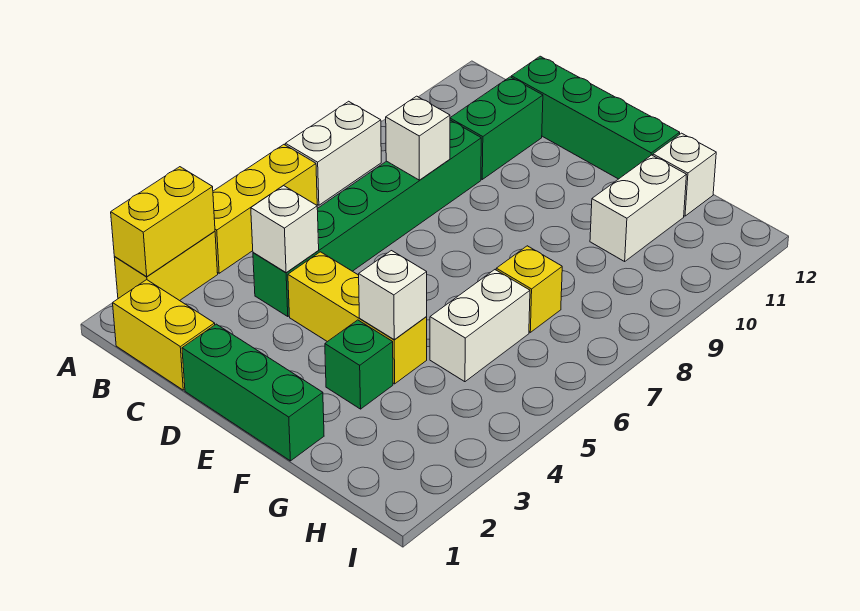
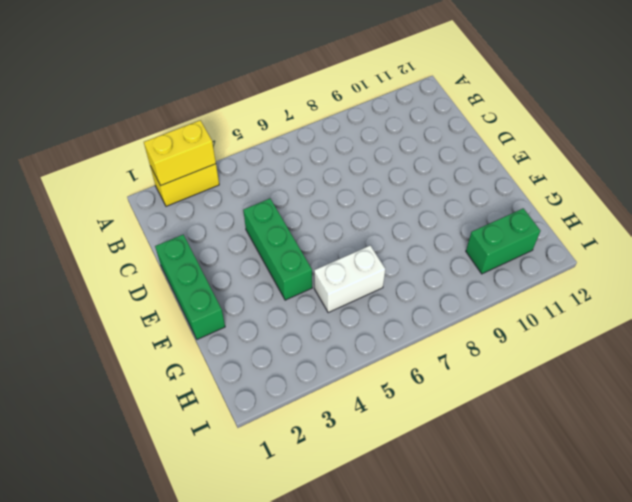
green 1x3 brick [243,198,312,300] -> yellow 1x3 brick [288,252,427,384]
green 1x2 brick [466,208,541,274] -> green 1x2 brick moved to [450,77,543,179]
none -> yellow 1x3 brick [213,145,317,273]
none -> white 1x2 brick [285,101,381,205]
none -> yellow 1x2 brick [113,280,215,390]

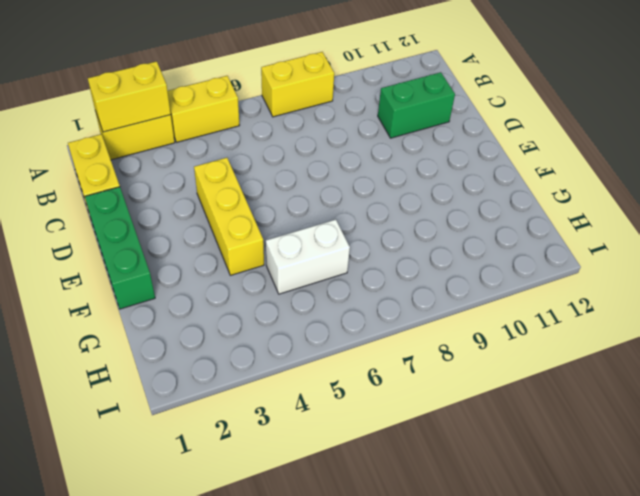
yellow 1x2 brick [168,76,240,142] -> yellow 1x3 brick [213,145,317,273]
yellow 1x2 brick [261,52,334,117] -> white 1x2 brick [285,101,381,205]
none -> green 1x6 brick [253,120,481,317]
none -> green 1x4 brick [511,56,680,179]
none -> green 1x1 brick [325,320,393,409]

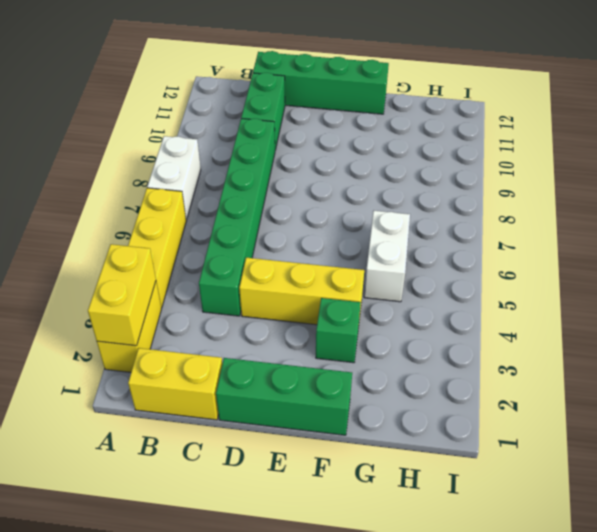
none -> yellow 1x1 brick [496,246,562,332]
none -> white 1x2 brick [590,155,686,261]
none -> white 1x1 brick [653,133,716,216]

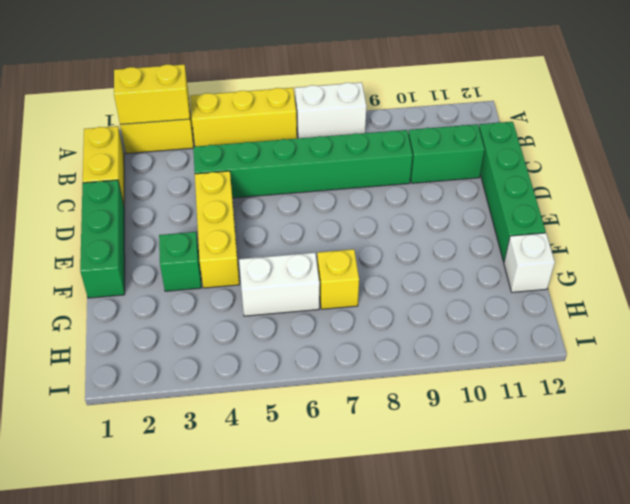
none -> white 1x2 brick [590,155,686,261]
none -> white 1x1 brick [251,186,319,273]
none -> white 1x1 brick [386,96,450,180]

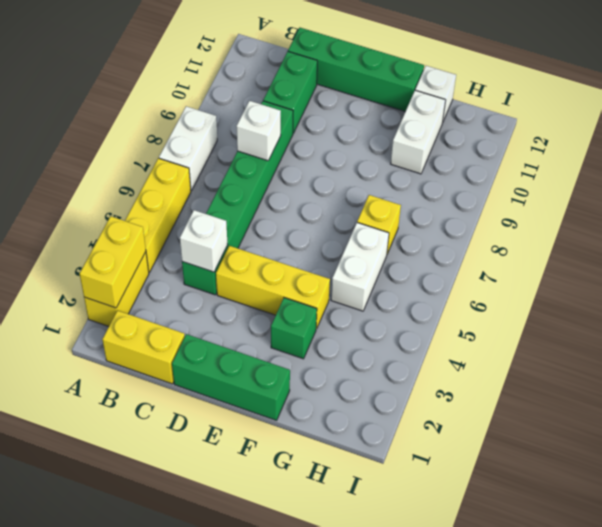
none -> white 1x1 brick [359,251,427,339]

